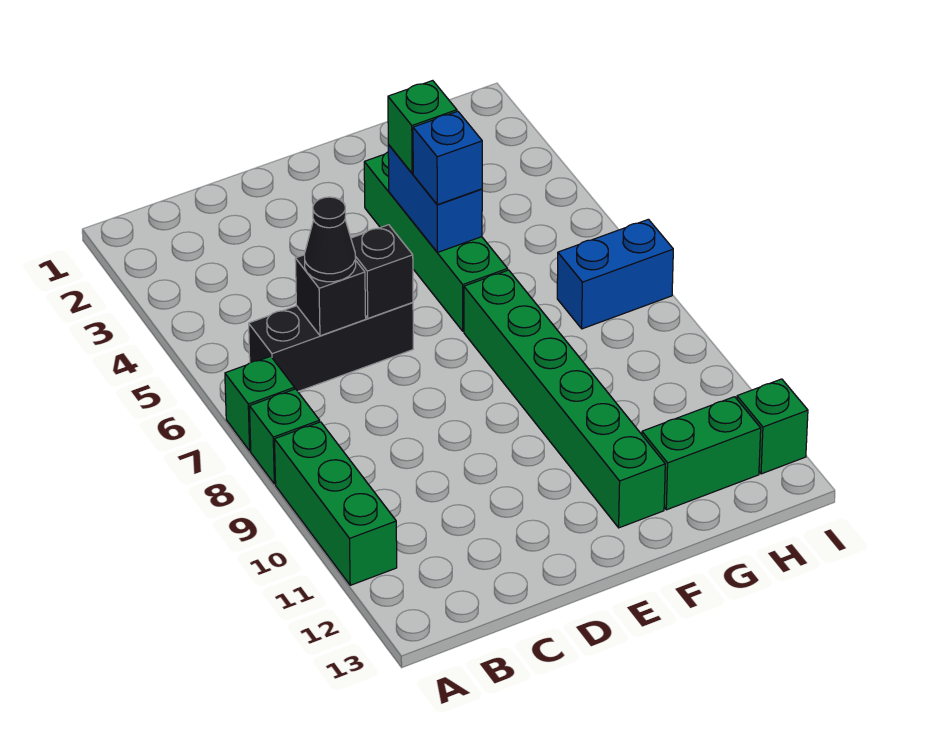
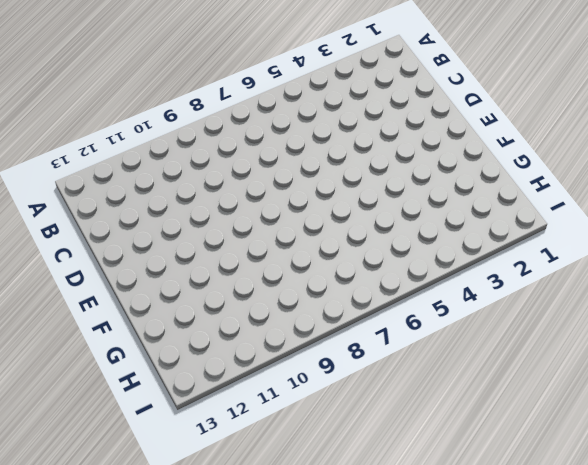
none -> green 1x1 brick [225,356,295,451]
none -> green 1x1 brick [250,389,320,484]
none -> green 1x3 brick [274,422,397,585]

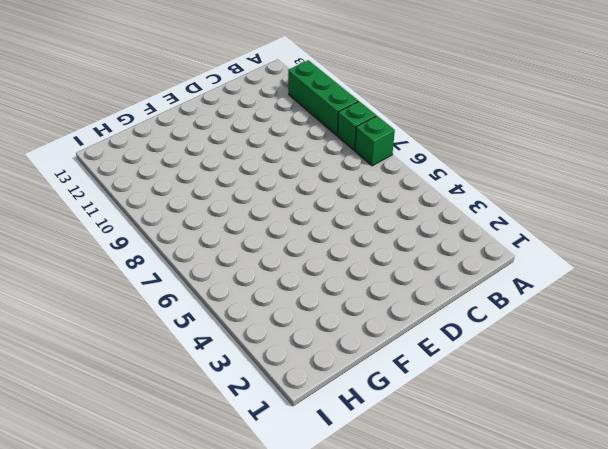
none -> black 1x3 brick [249,302,413,391]
none -> green 1x4 brick [364,152,508,331]
none -> green 1x6 brick [464,270,665,528]

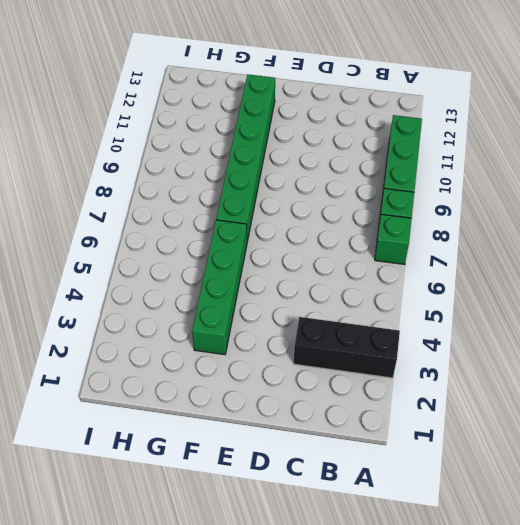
black 1x3 brick [294,317,400,378] -> black 1x3 brick moved to [249,302,413,391]
none -> green 1x2 brick [642,397,761,510]
none -> blue 1x2 brick [557,219,673,329]
none -> green 1x1 brick [737,379,808,474]

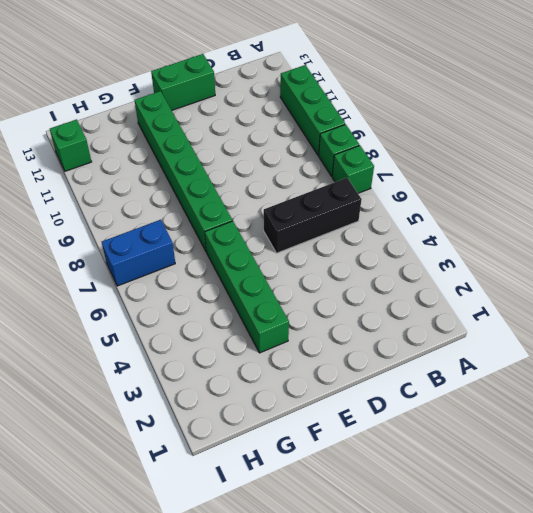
green 1x2 brick [151,54,215,110] -> green 1x2 brick moved to [642,397,761,510]
none -> black 1x1 brick [295,255,366,336]
none -> black 1x1 brick [351,225,413,318]
none -> blue 1x2 brick [388,145,482,252]

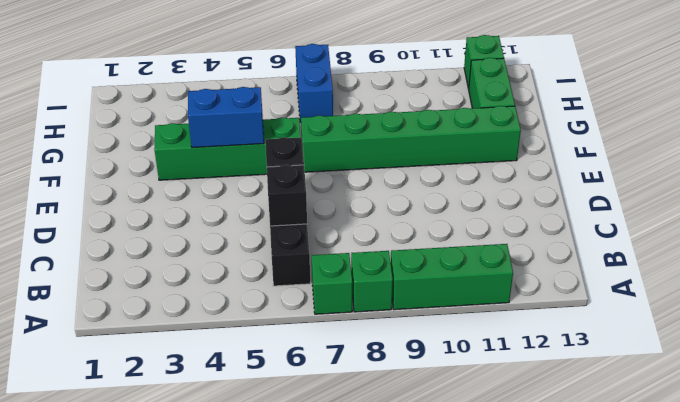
none -> black 1x1 cone [304,197,356,282]
none -> green 1x1 brick [388,81,457,173]
none -> blue 1x1 brick [413,111,482,205]

